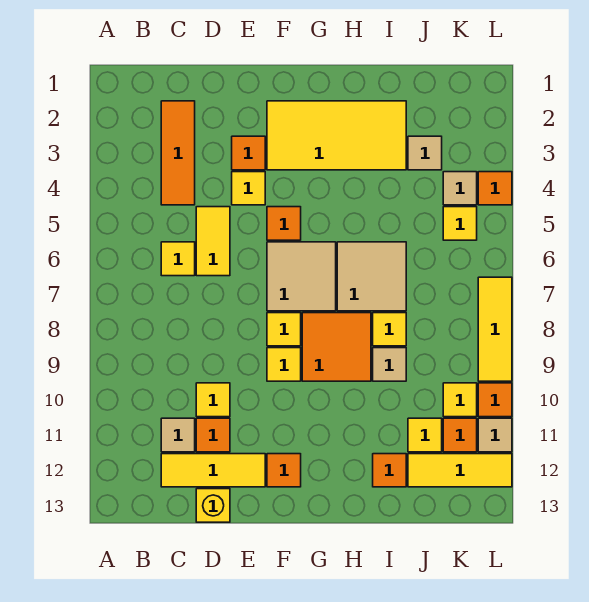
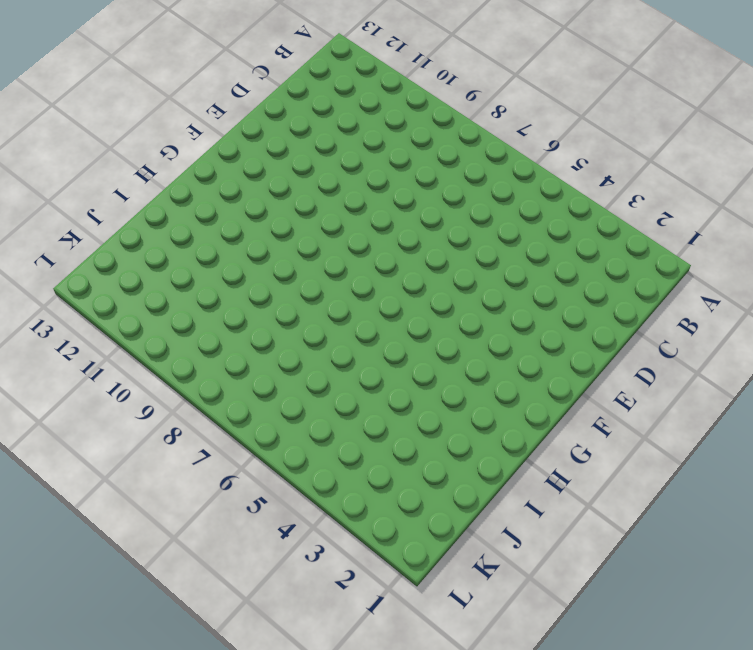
none -> orange 1x3 tile [161,101,195,205]
none -> yellow 1x1 tile [161,242,195,276]
none -> tan 1x1 tile [161,418,195,452]
none -> yellow 1x3 tile [161,454,265,487]

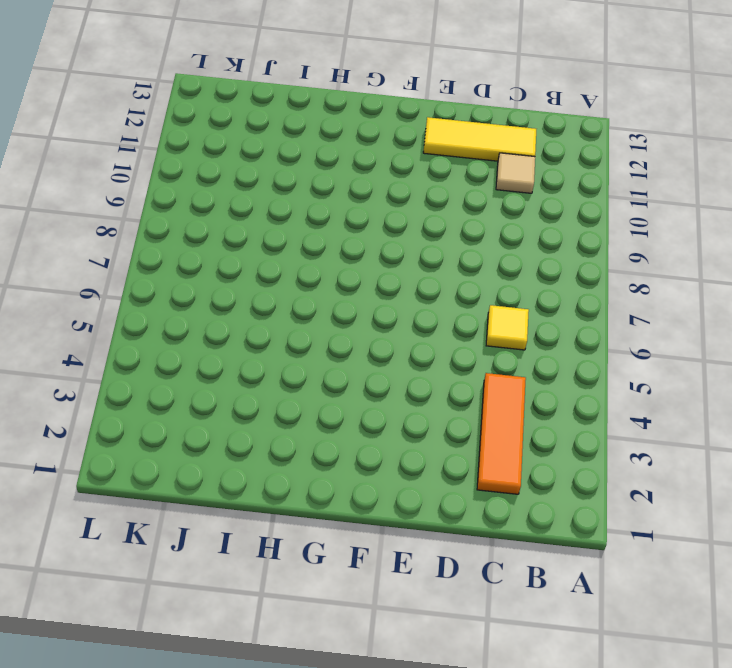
none -> yellow 1x2 tile [196,207,230,276]
none -> yellow 1x1 tile [196,383,230,417]
none -> orange 1x1 tile [196,418,230,452]
none -> yellow 1x1 brick [196,489,230,522]

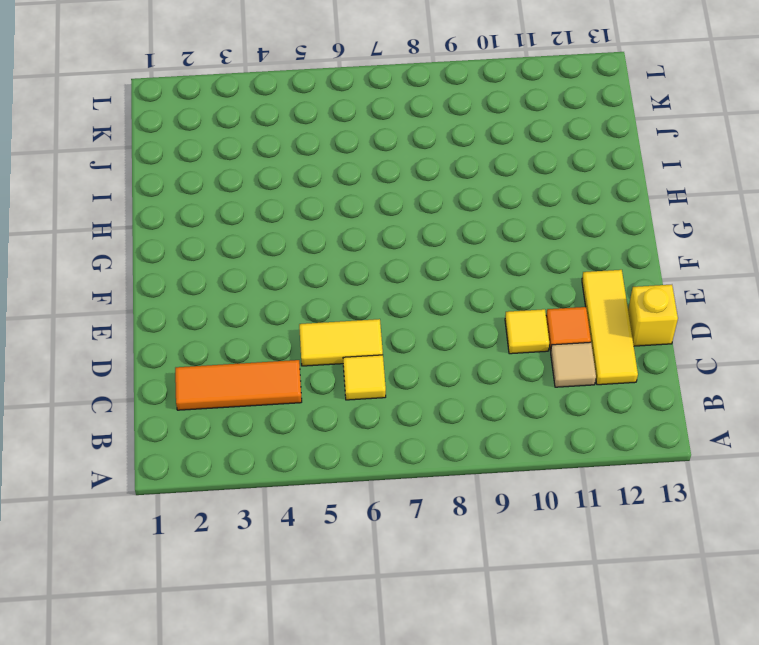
none -> orange 1x1 tile [232,136,265,170]
none -> yellow 1x1 tile [232,172,265,205]
none -> yellow 2x4 tile [267,101,406,170]
none -> orange 1x1 tile [267,207,301,240]

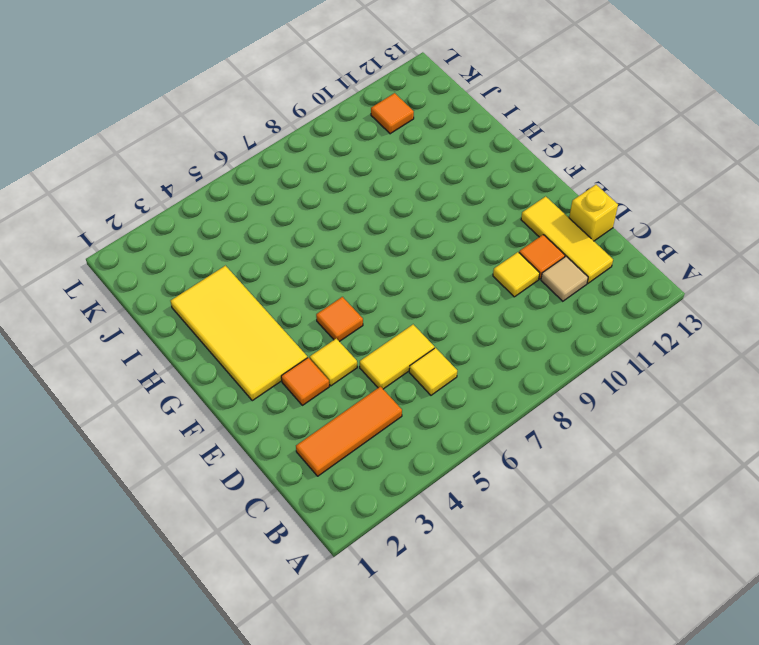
none -> tan 2x2 tile [267,242,336,311]
none -> yellow 1x1 tile [267,313,301,346]
none -> yellow 1x1 tile [267,348,301,381]
none -> orange 1x1 tile [267,454,301,487]

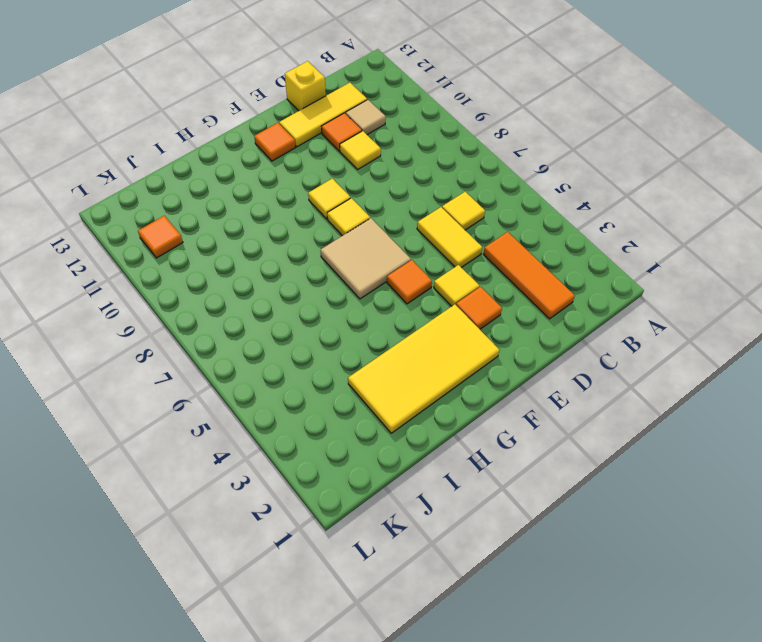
none -> orange 2x2 tile [302,313,371,381]
none -> tan 2x2 tile [337,242,406,311]
none -> yellow 1x1 tile [373,313,406,346]
none -> tan 1x1 tile [373,348,406,381]

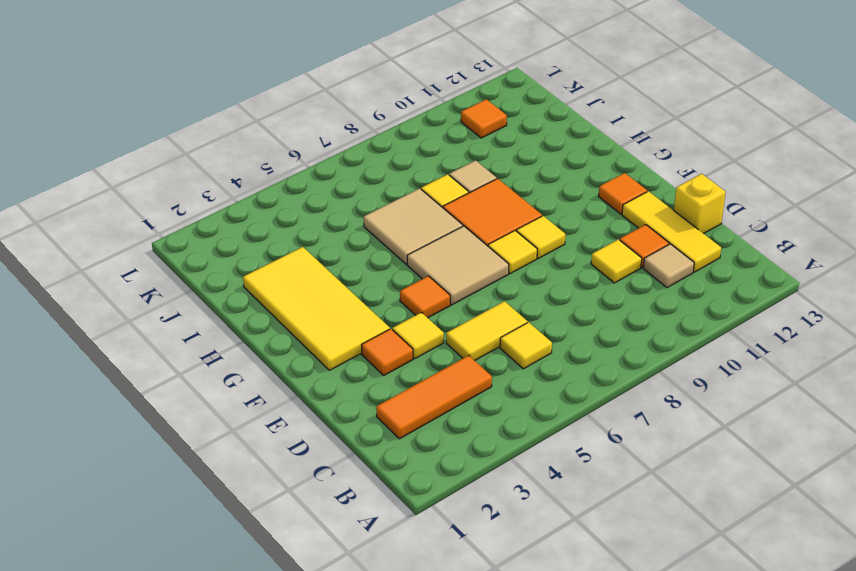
none -> orange 1x1 tile [373,454,406,487]
none -> tan 1x1 tile [408,136,442,170]
none -> yellow 1x1 tile [408,418,442,452]
none -> yellow 1x3 tile [408,454,512,487]

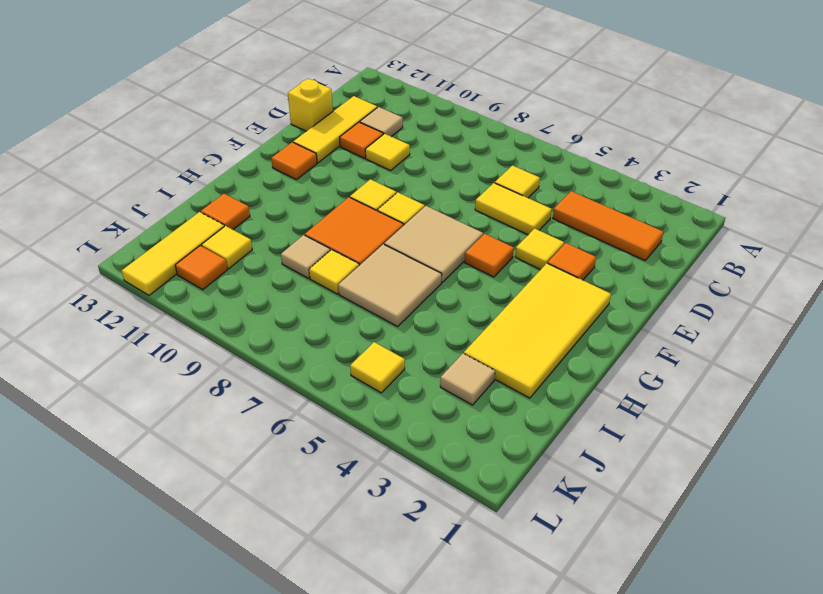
none -> tan 1x1 tile [443,172,477,205]
none -> yellow 1x1 tile [443,383,477,417]
none -> orange 1x1 tile [478,172,512,205]
none -> yellow 1x3 tile [478,277,512,381]

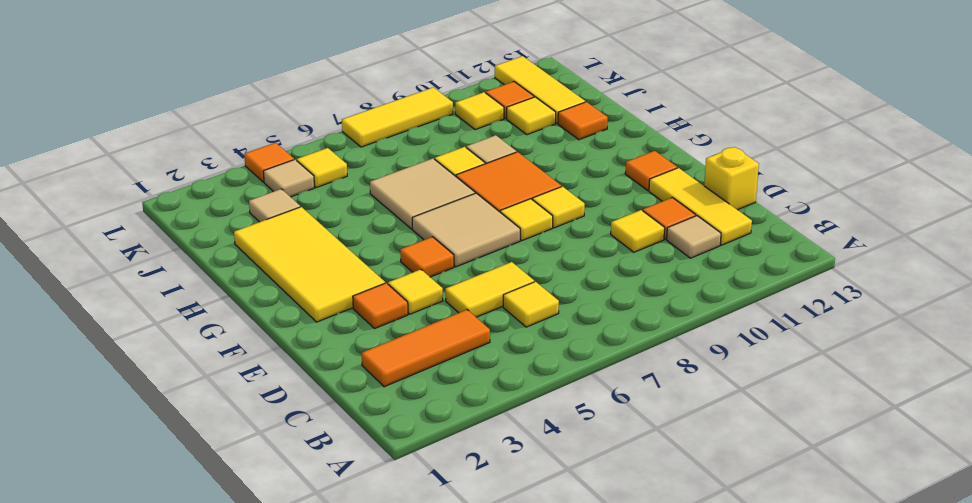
none -> orange 1x1 tile [478,383,512,417]
none -> tan 1x1 tile [478,418,512,452]

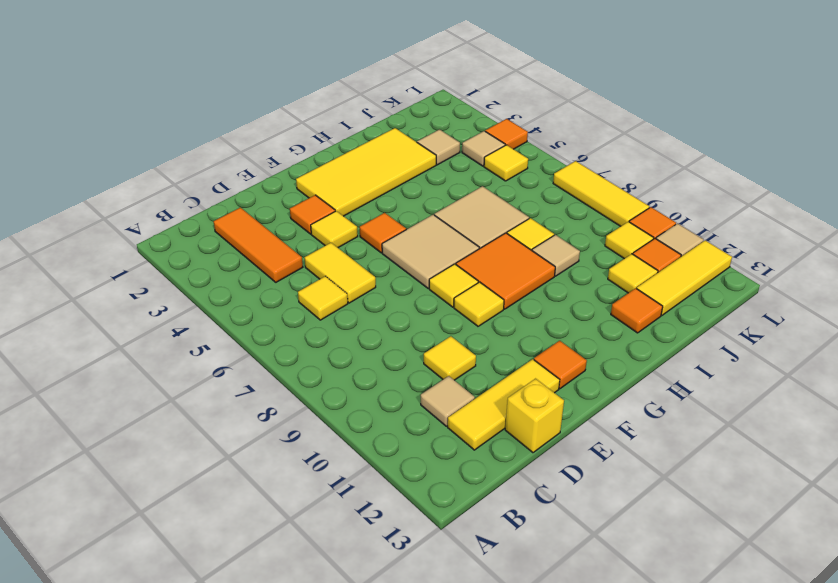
none -> orange 1x1 tile [196,418,230,452]

